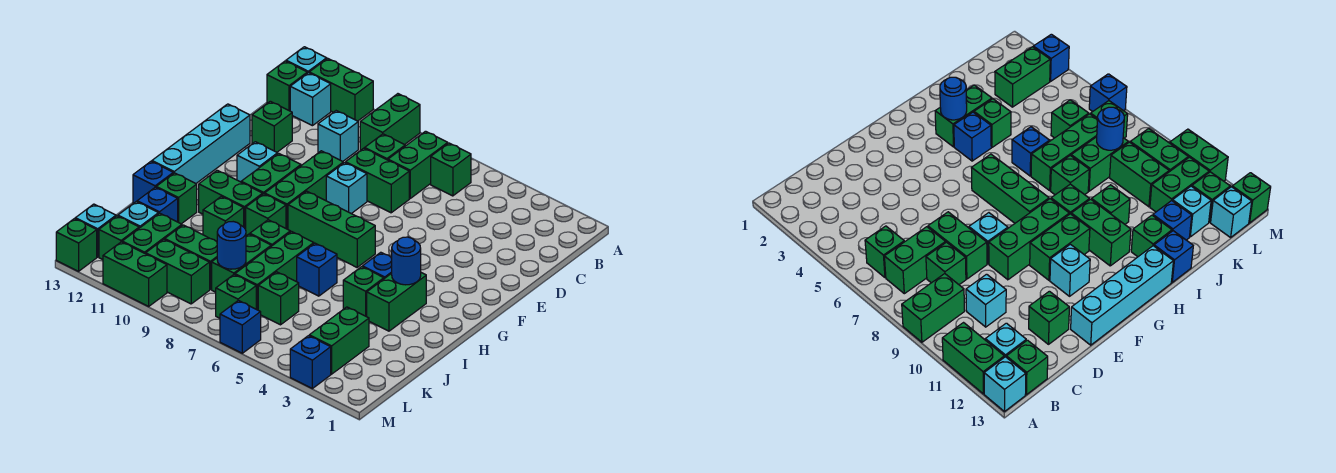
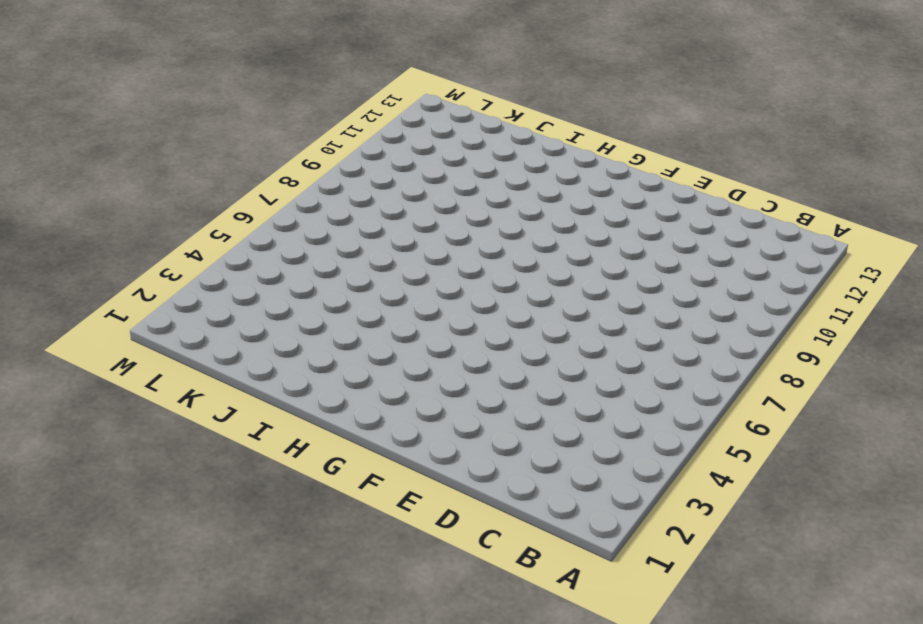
none -> green 1x2 brick [360,94,420,150]
none -> green 1x2 brick [309,58,373,121]
none -> cyan 1x1 brick [286,47,327,73]
none -> green 1x1 brick [431,143,471,196]

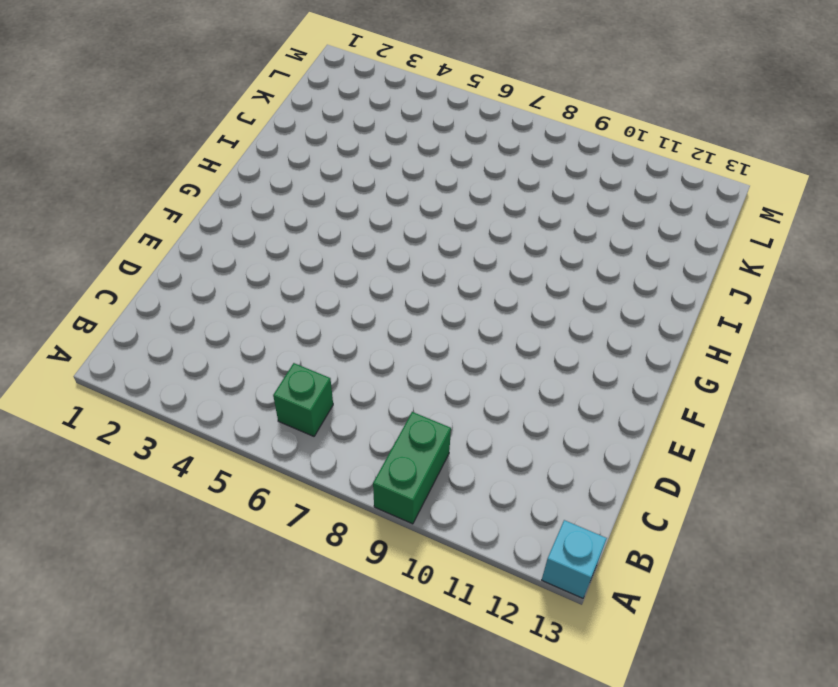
none -> green 1x2 brick [309,58,373,121]
none -> green 1x2 brick [388,131,448,198]
none -> cyan 1x1 brick [290,73,331,126]
none -> green 1x1 brick [267,61,307,111]

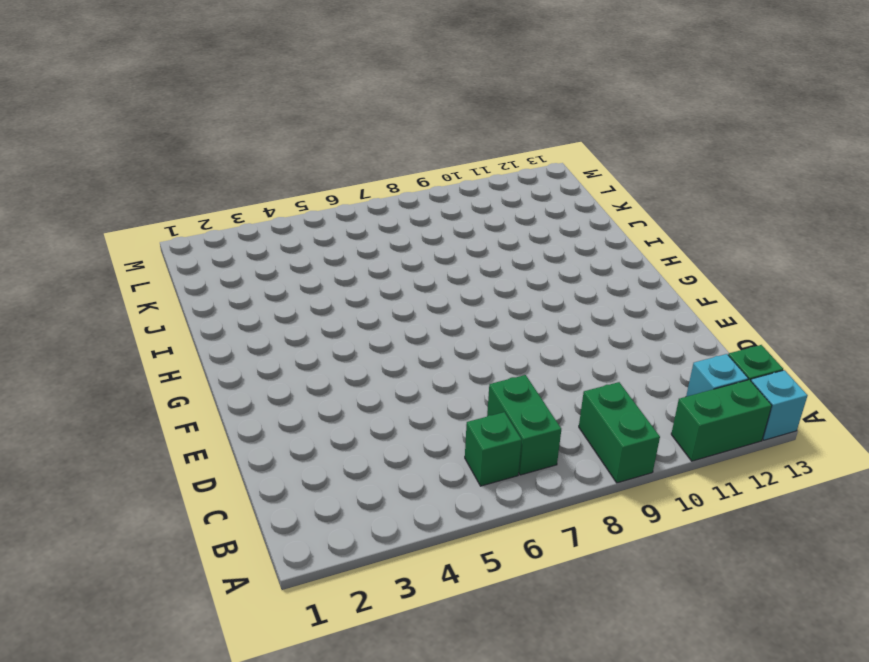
none -> green 1x1 brick [365,134,405,160]
none -> cyan 1x1 brick [318,111,358,161]
none -> green 1x2 brick [346,148,409,213]
none -> green 1x1 brick [252,101,292,152]

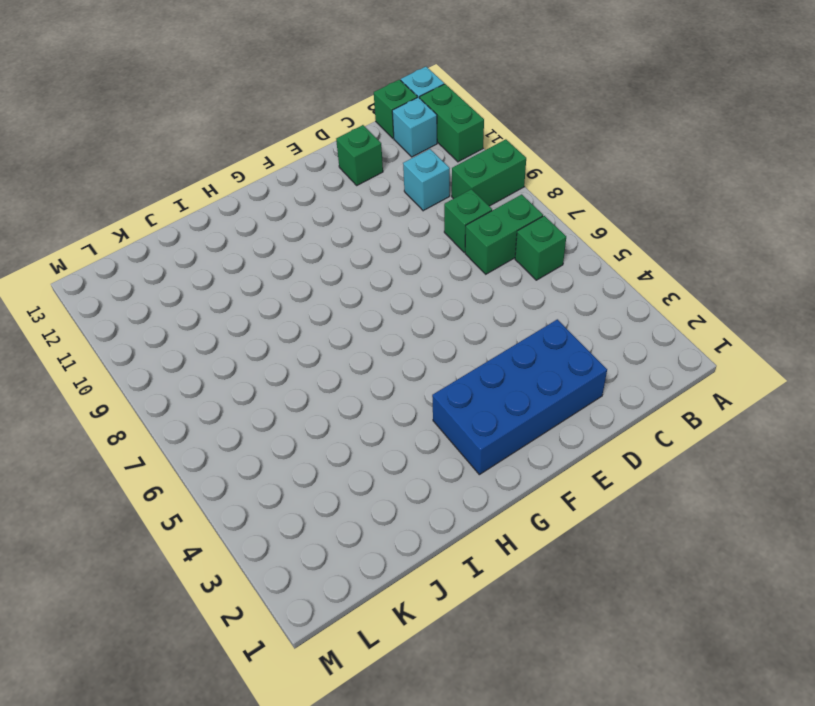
blue 2x4 brick [432,319,607,475] -> none
none -> green 1x2 brick [346,148,409,213]
none -> cyan 1x1 brick [326,163,367,214]
none -> green 1x3 brick [265,151,344,229]
none -> cyan 1x4 brick [152,104,250,183]

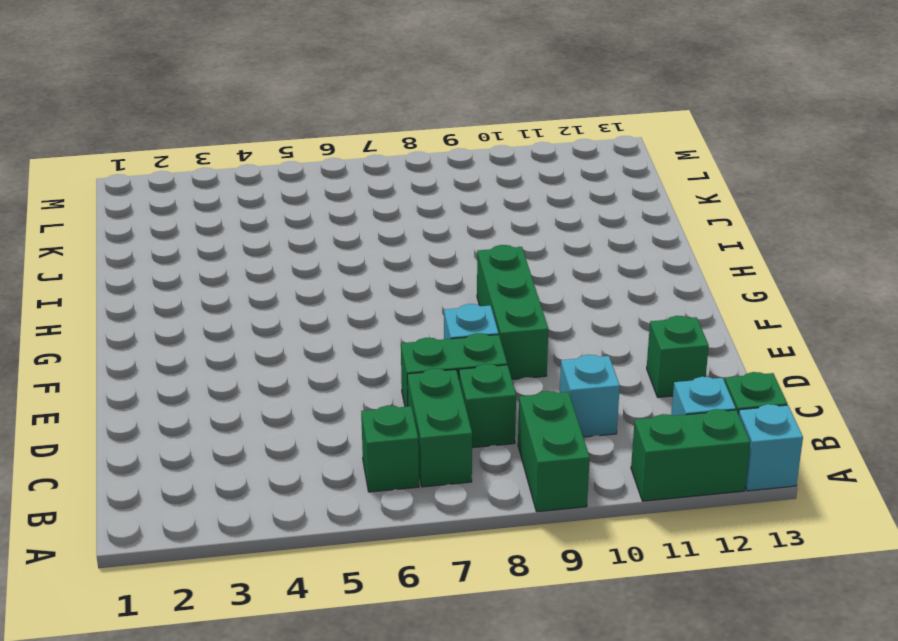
none -> cyan 1x4 brick [152,104,250,183]
none -> green 1x2 brick [241,153,301,194]
none -> cyan 1x1 brick [237,142,278,182]
none -> green 1x3 brick [288,191,375,267]

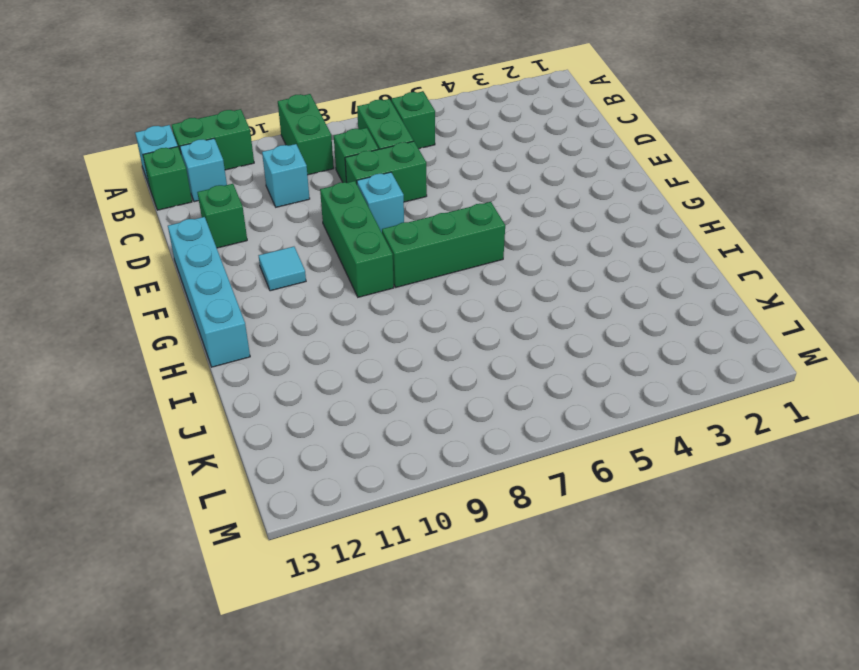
cyan 1x1 tile [258,247,306,291] -> cyan 1x1 brick [237,142,278,182]
none -> green 1x2 brick [241,153,301,194]
none -> green 1x2 brick [367,273,426,331]
none -> blue 1x1 brick [363,252,392,279]
none -> green 1x1 brick [246,194,286,236]

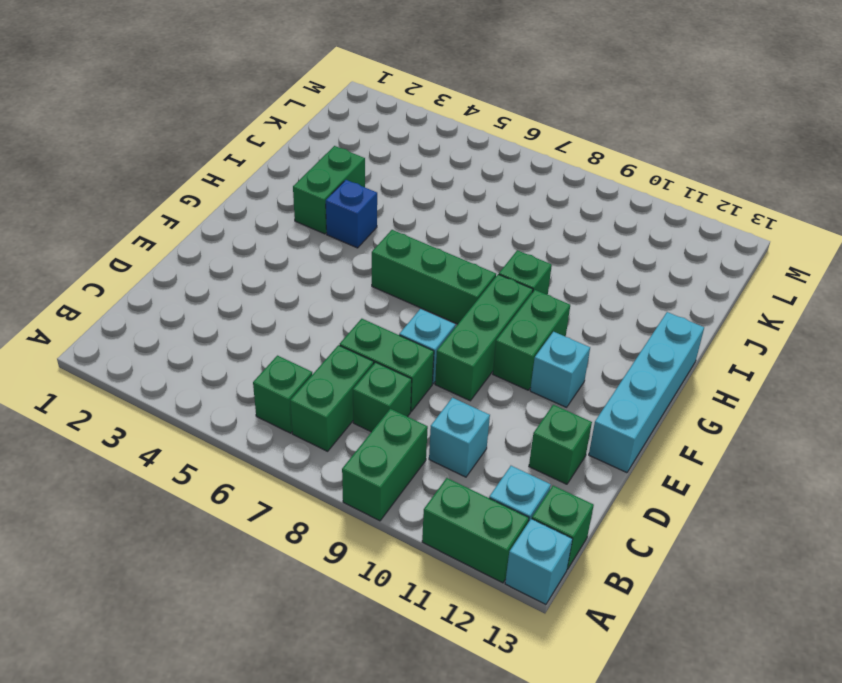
none -> green 1x2 brick [199,170,263,229]
none -> green 1x1 brick [343,267,384,317]
none -> blue 1x1 brick [297,243,337,296]
none -> green 1x3 brick [235,232,314,310]

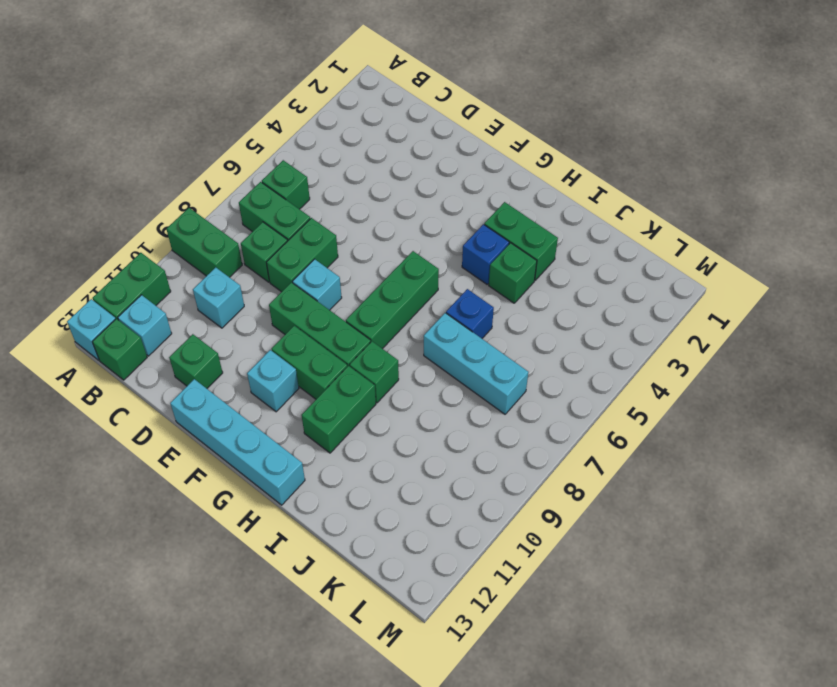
cyan 1x3 brick [424,313,528,414] -> green 1x3 brick [235,232,314,310]
none -> green 1x1 brick [250,220,290,246]
none -> green 1x1 brick [203,196,244,242]
none -> green 1x1 brick [156,173,197,224]
none -> blue 1x1 brick [133,161,173,203]

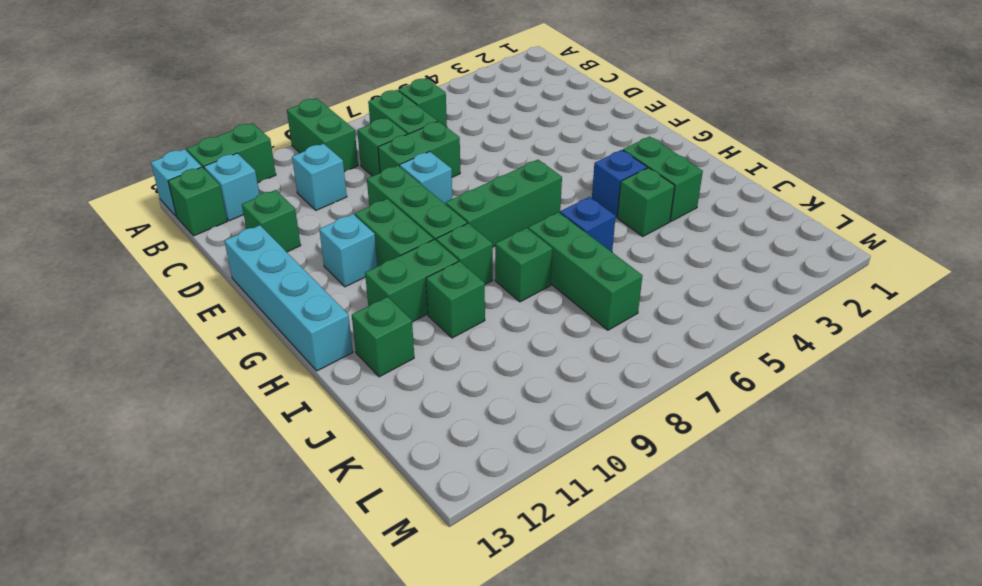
none -> blue 1x1 brick [133,161,173,203]
none -> green 1x2 brick [212,234,271,292]
none -> blue 1x1 brick [137,187,178,222]
none -> green 1x2 brick [309,307,369,374]

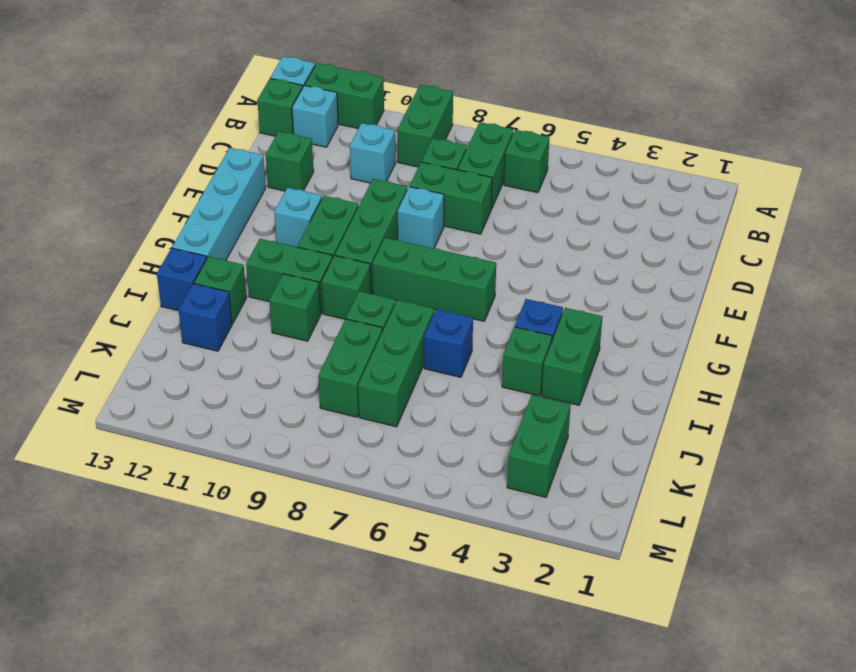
none -> green 1x1 brick [258,272,299,325]
none -> green 1x2 brick [165,225,217,289]
none -> green 1x2 brick [122,213,182,254]
none -> cyan 1x1 brick [118,202,158,228]

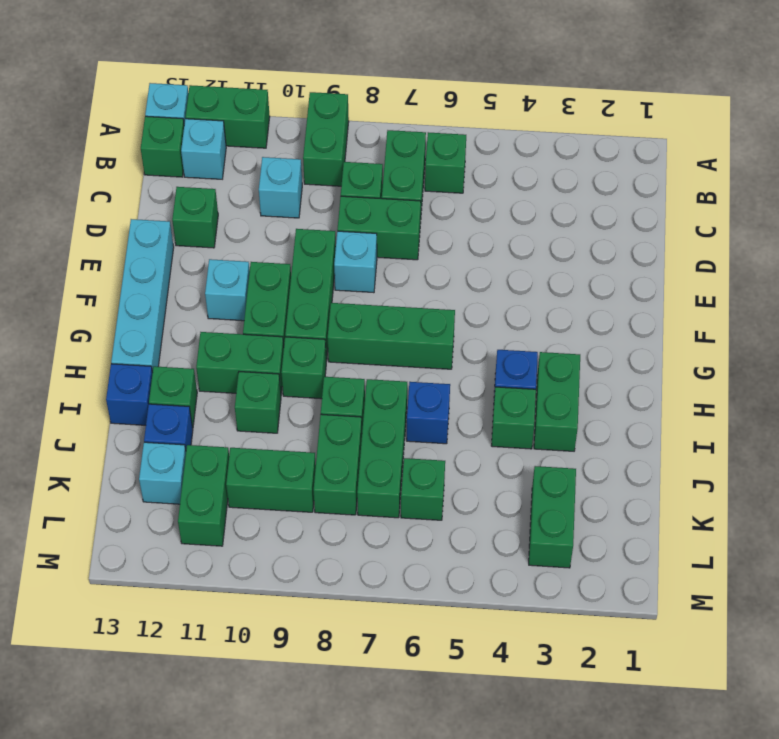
none -> green 1x1 brick [216,275,256,318]
none -> green 1x2 brick [146,239,210,304]
none -> green 1x1 brick [99,216,139,260]
none -> cyan 1x1 brick [75,204,116,257]

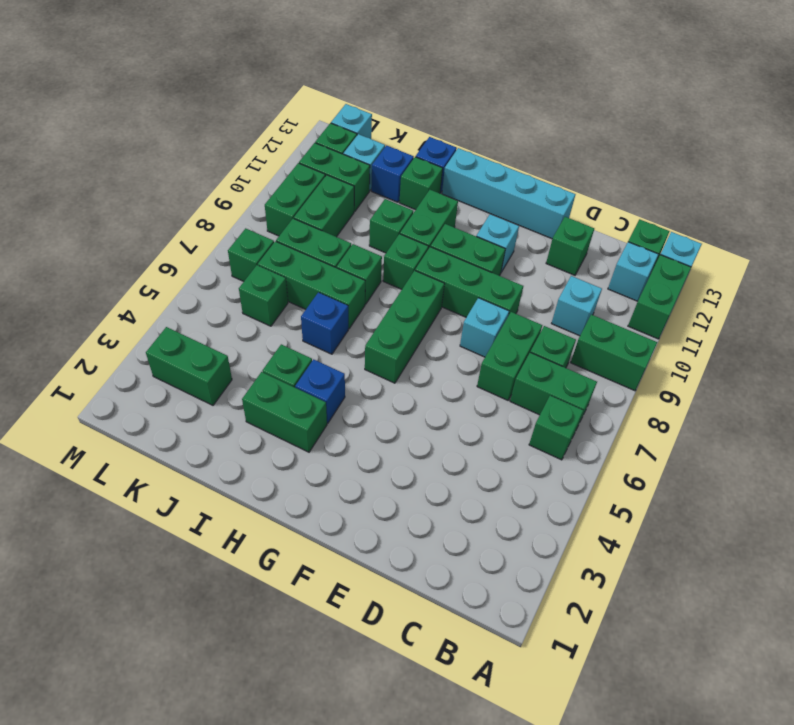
none -> blue 1x1 brick [290,336,331,388]
none -> blue 1x1 brick [220,300,261,353]
none -> green 1x2 brick [103,242,167,306]
none -> green 1x1 brick [56,219,97,271]

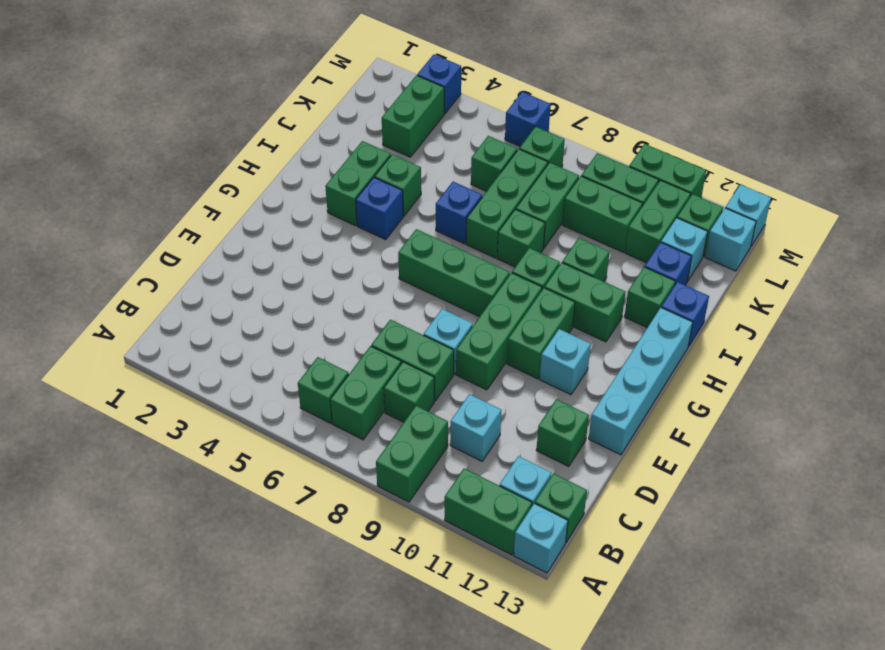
cyan 1x1 brick [726,184,771,246] -> green 1x1 brick [56,219,97,271]
none -> blue 1x1 round brick [392,237,421,285]
none -> blue 1x1 round brick [217,222,246,269]

